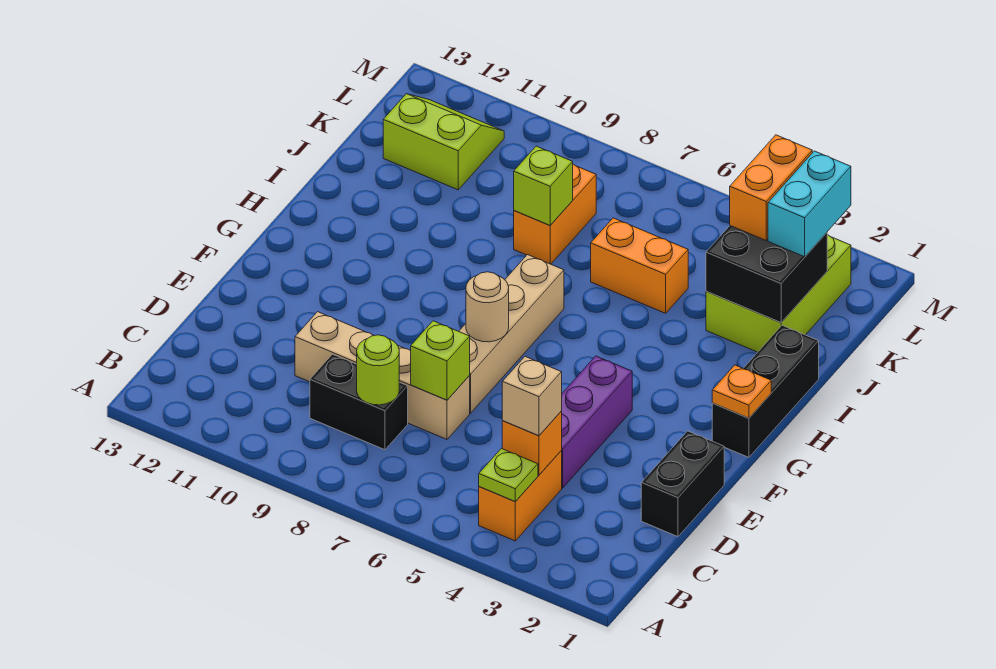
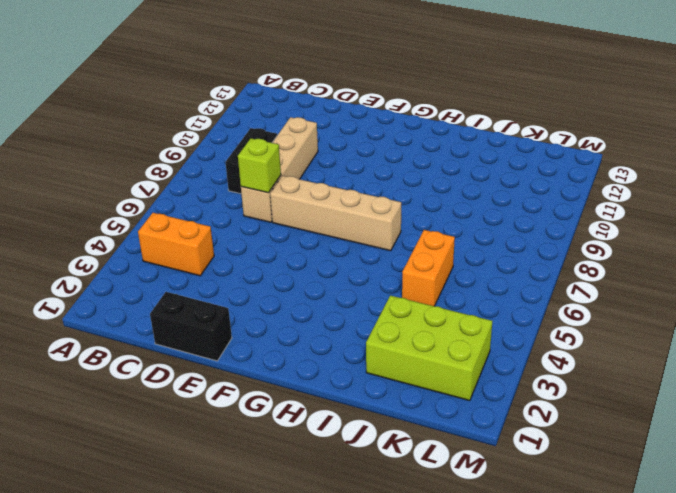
none -> purple 1x3 brick [561,356,632,488]
none -> black 1x3 brick [712,325,819,457]
none -> orange 1x2 brick [514,164,596,264]

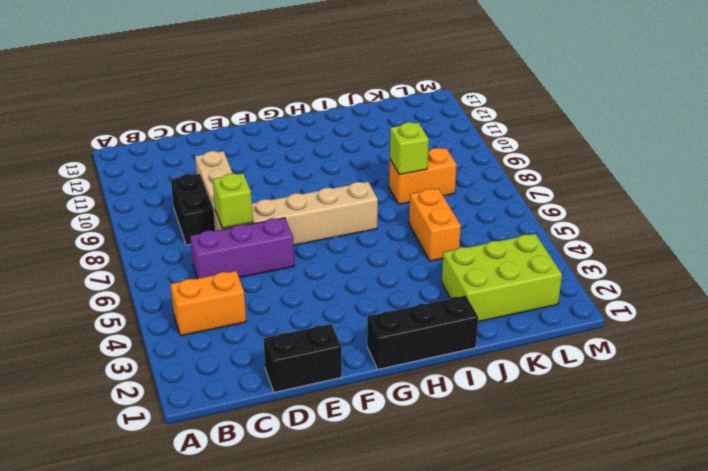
purple 1x3 brick [190,218,294,278] -> purple 1x3 brick moved to [561,356,632,488]
none -> lime 2x2 slope [383,94,504,190]
none -> lime 1x1 plate [479,449,538,502]
none -> orange 1x1 brick [502,411,562,475]

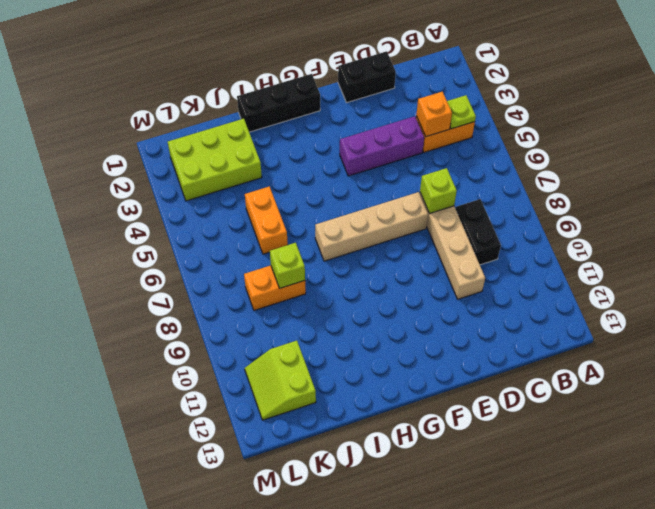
none -> lime 1x1 round brick [357,335,399,405]
none -> tan 1x1 round brick [466,272,509,342]
none -> orange 1x1 plate [712,365,771,418]

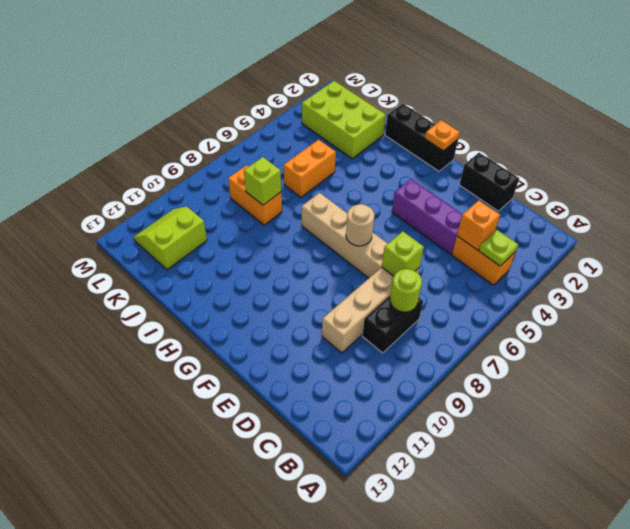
none -> black 2x2 brick [706,226,827,322]
none -> tan 1x1 brick [502,357,562,436]
none -> cyan 1x2 brick [768,151,851,257]

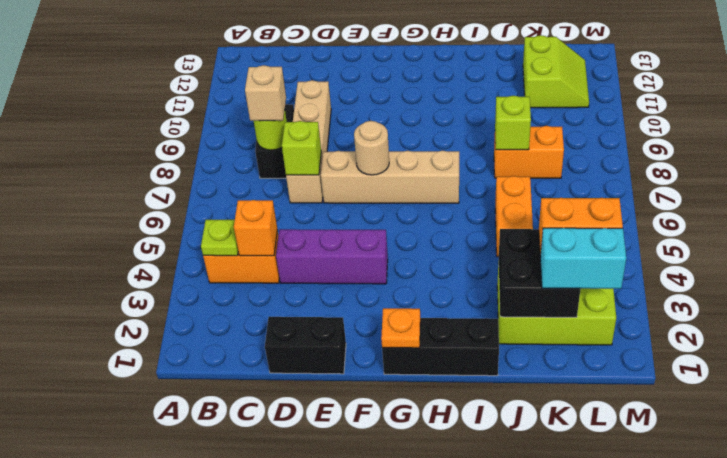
tan 1x1 brick [245,65,286,121] -> tan 1x1 brick moved to [502,357,562,436]

